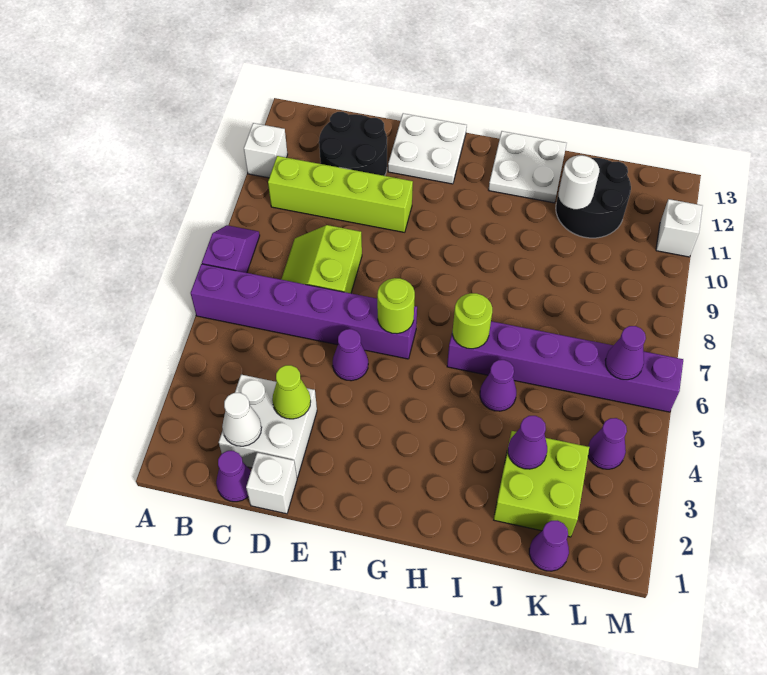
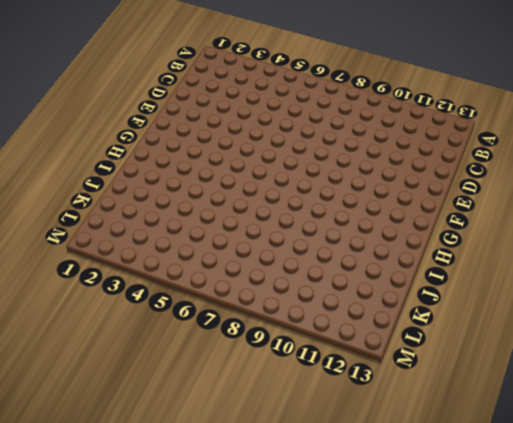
none -> purple 1x6 brick [191,264,417,359]
none -> purple 1x2 slope [202,225,260,273]
none -> white 1x1 brick [244,123,288,178]

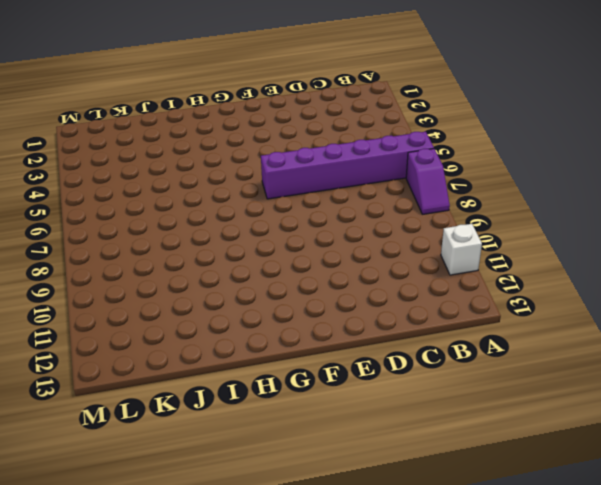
none -> lime 1x4 brick [268,156,413,232]
none -> purple 1x1 cone [216,451,251,502]
none -> white 2x2 brick [219,374,317,478]

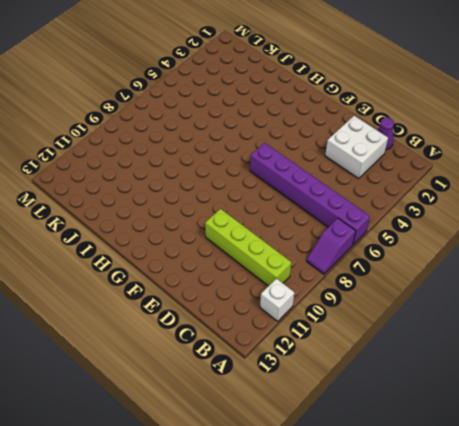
none -> lime 2x2 slope [281,225,362,293]
none -> black 2x2 round brick [319,112,387,176]
none -> white 1x1 brick [246,452,297,514]

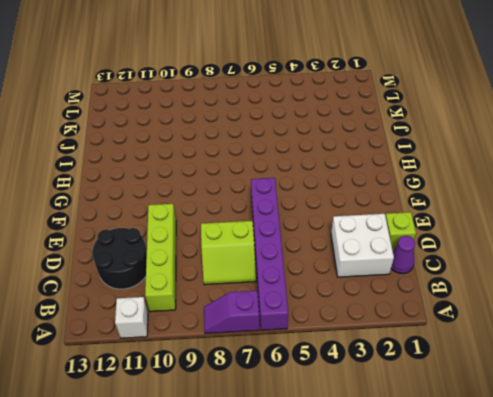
lime 1x1 brick [386,212,416,250] -> white 1x1 brick [246,452,297,514]
none -> purple 1x1 cone [333,329,368,381]
none -> white 2x2 plate [388,113,467,184]
none -> purple 1x6 brick [447,321,683,412]

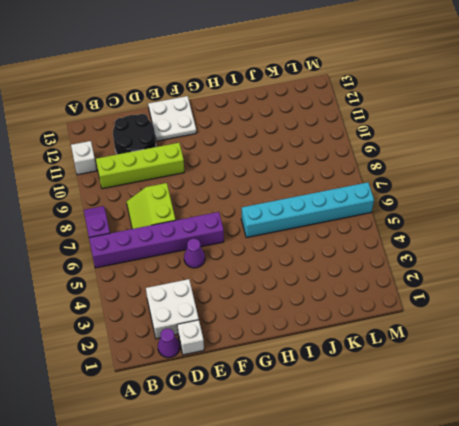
cyan 1x6 brick [241,182,374,238] -> purple 1x6 brick [447,321,683,412]
none -> white 2x2 plate [489,131,567,203]
none -> purple 1x1 cone [480,360,516,411]
none -> lime 2x2 brick [494,431,589,537]

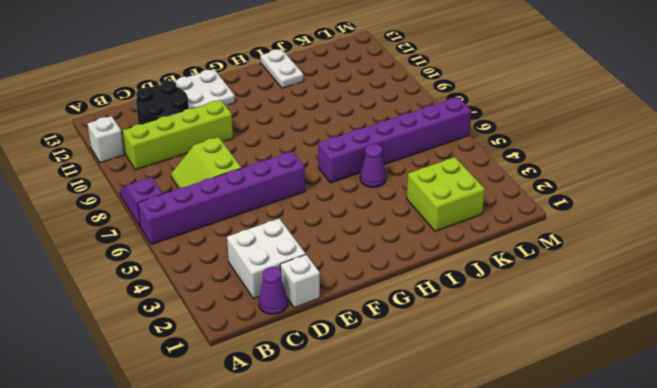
white 1x2 plate [260,49,303,88] -> white 2x2 plate [489,131,567,203]
none -> purple 1x1 cone [333,329,368,381]
none -> black 2x2 round brick [556,155,631,238]
none -> purple 1x1 cone [529,521,569,571]

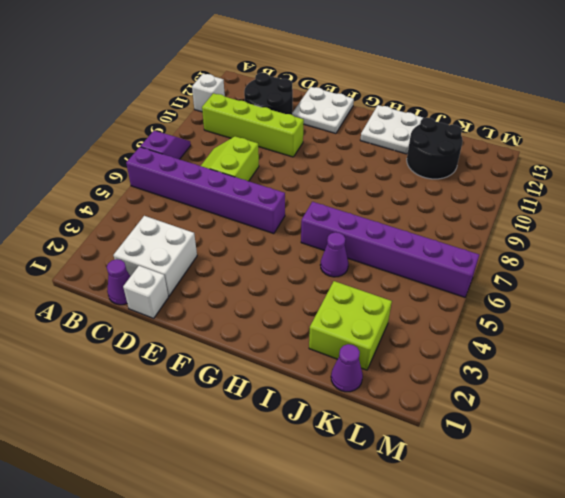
none -> purple 1x1 cone [333,329,368,381]
none -> purple 1x1 cone [588,418,627,469]
none -> white 1x1 brick [656,199,702,257]

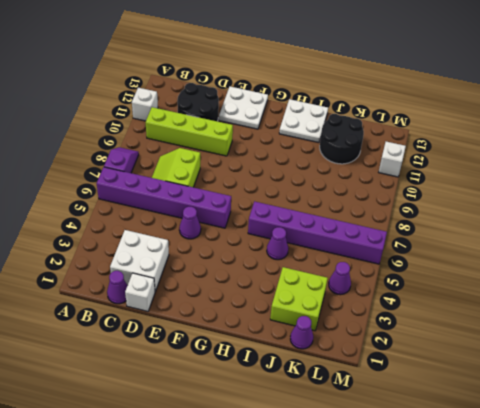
none -> white 1x1 cone [222,393,262,446]
none -> lime 1x1 cone [272,365,311,419]
none -> lime 1x1 round brick [377,278,415,334]

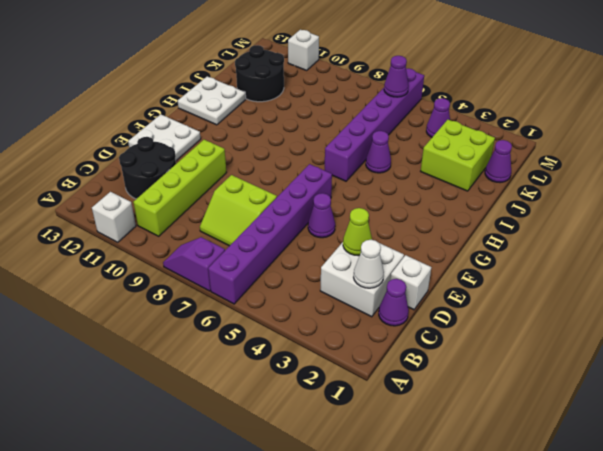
none -> lime 1x1 round brick [377,278,415,334]
none -> lime 1x1 round brick [453,293,492,349]
none -> purple 1x1 cone [508,416,547,469]

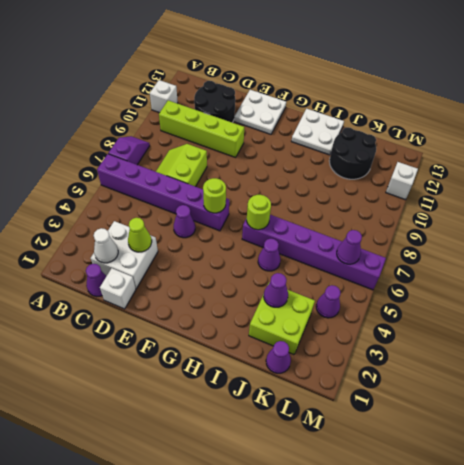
none -> white 1x1 round brick [559,155,599,209]

